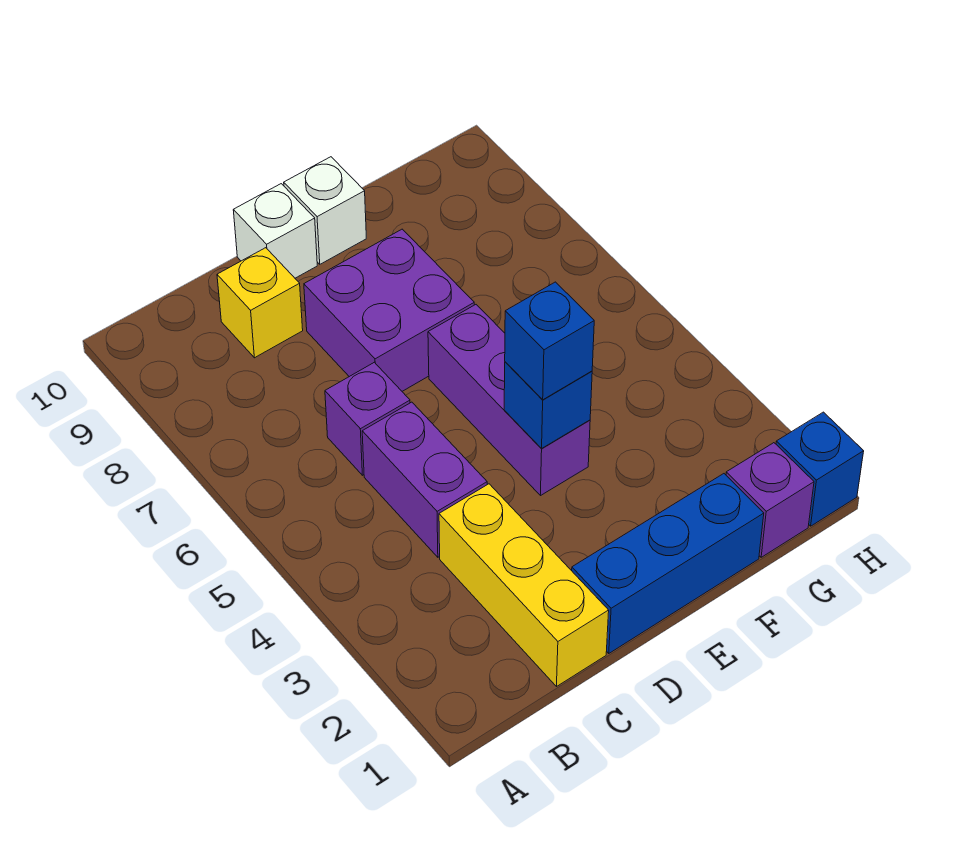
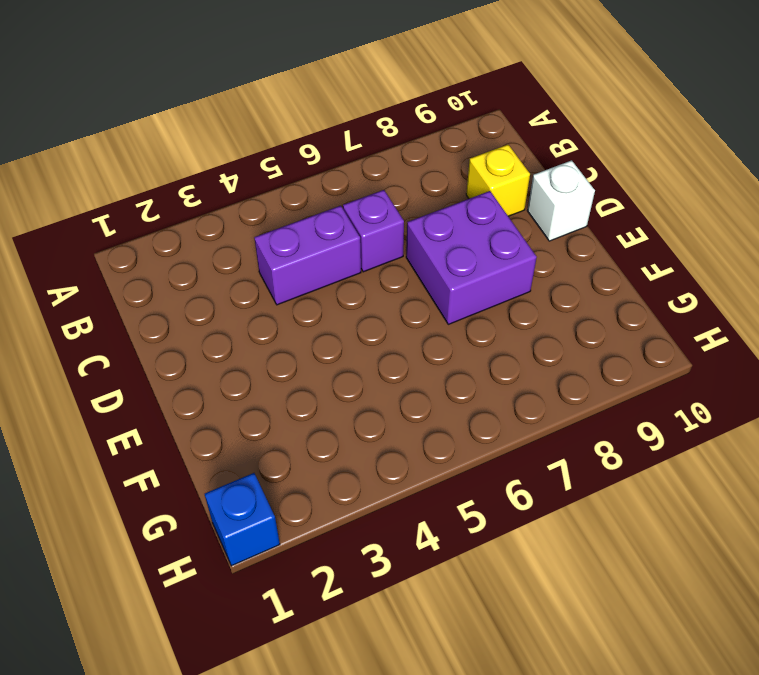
none -> yellow 1x3 brick [439,484,609,686]
none -> blue 1x3 brick [572,474,764,653]
none -> purple 1x3 brick [428,305,590,496]

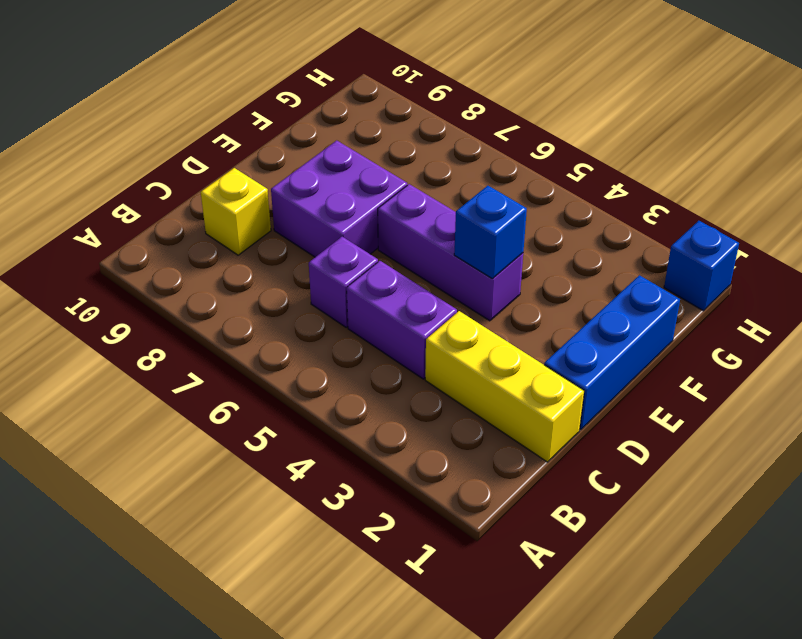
none -> white 1x1 brick [233,184,317,278]
none -> white 1x1 brick [284,157,366,264]
none -> purple 1x1 brick [726,443,814,557]

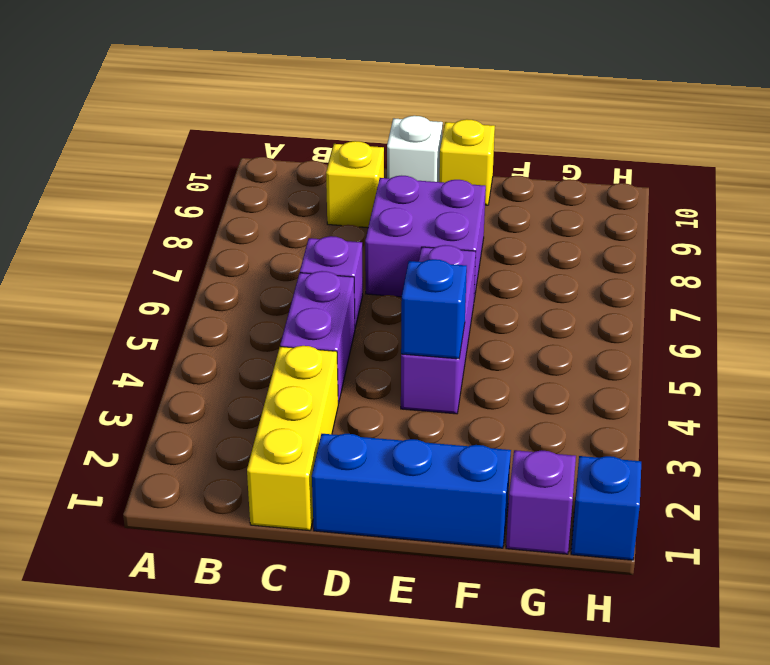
yellow 1x1 brick [439,119,495,205] -> white 1x1 brick [284,157,366,264]
none -> blue 1x1 brick [505,282,594,400]

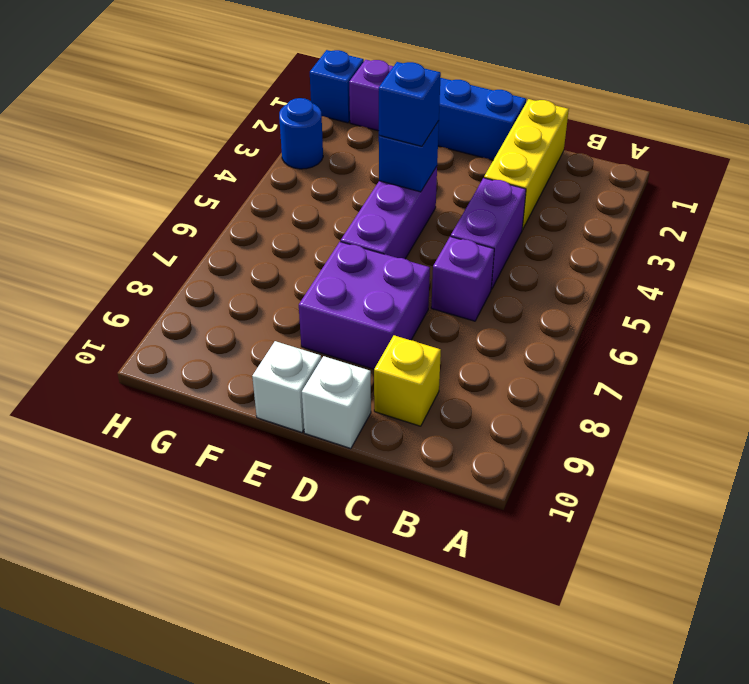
blue 1x1 round brick [279,98,323,169] -> none

